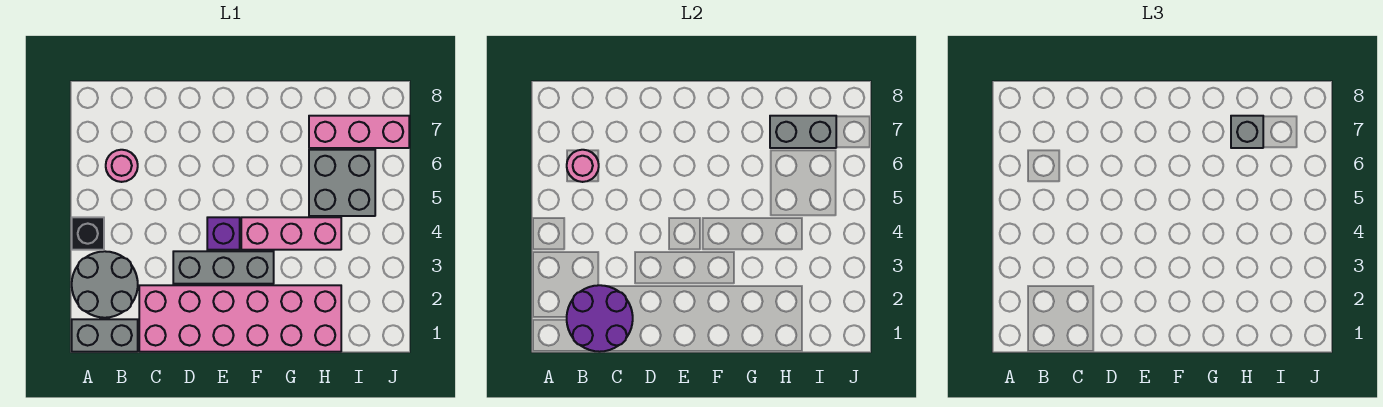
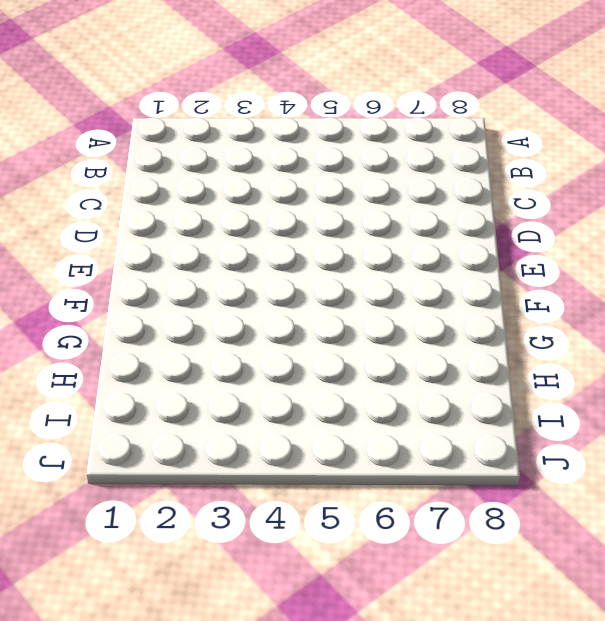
none -> grey 1x2 brick [72,319,138,352]
none -> grey 2x2 round brick [72,251,138,318]
none -> black 1x1 brick [72,217,104,250]

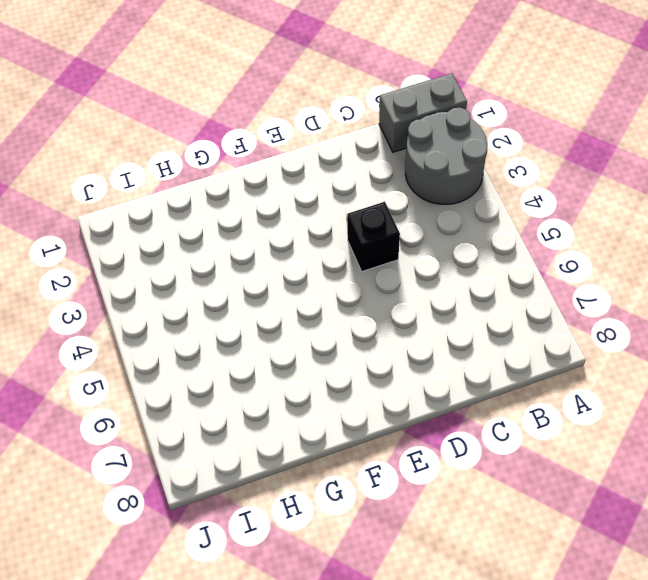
black 1x1 brick [347,202,400,271] -> black 1x1 brick moved to [72,217,104,250]
none -> pink 1x1 round brick [106,150,138,182]
none -> pink 2x6 brick [139,285,341,352]
none -> grey 1x3 brick [173,251,274,284]

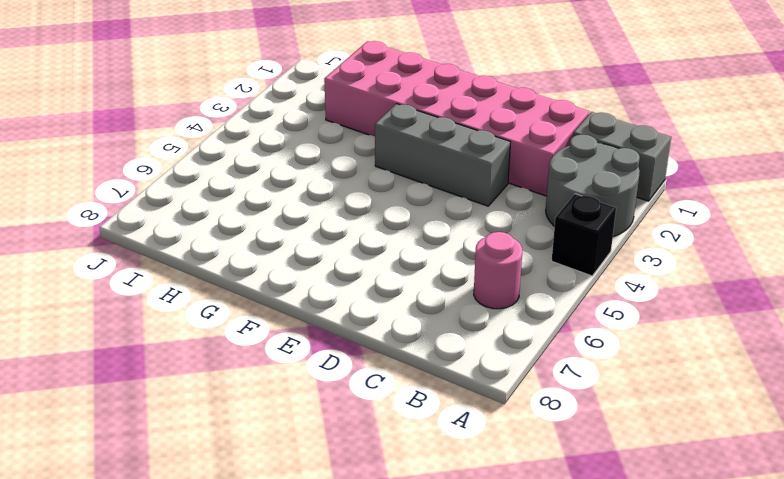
none -> purple 1x1 brick [207,217,240,250]
none -> pink 1x3 brick [241,217,341,250]
none -> grey 2x2 brick [309,150,375,216]

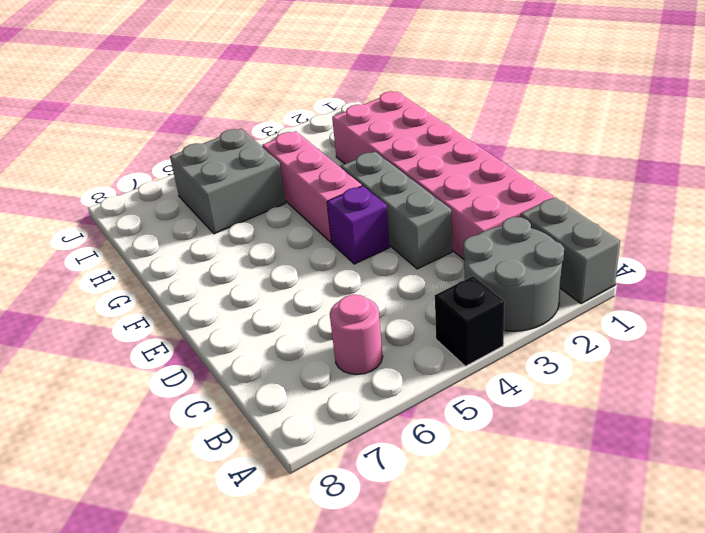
none -> pink 1x3 brick [309,116,409,148]
none -> purple 2x2 round brick [567,285,633,352]
none -> pink 1x1 round brick [567,150,599,182]

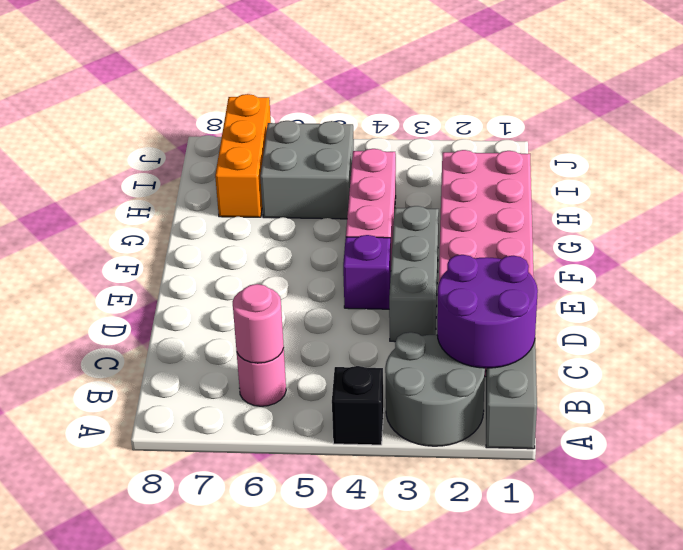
orange 1x3 brick [215,94,271,217] -> pink 1x3 brick [309,116,409,148]
none -> grey 1x2 brick [770,116,836,148]
none -> grey 1x1 brick [1231,116,1263,148]

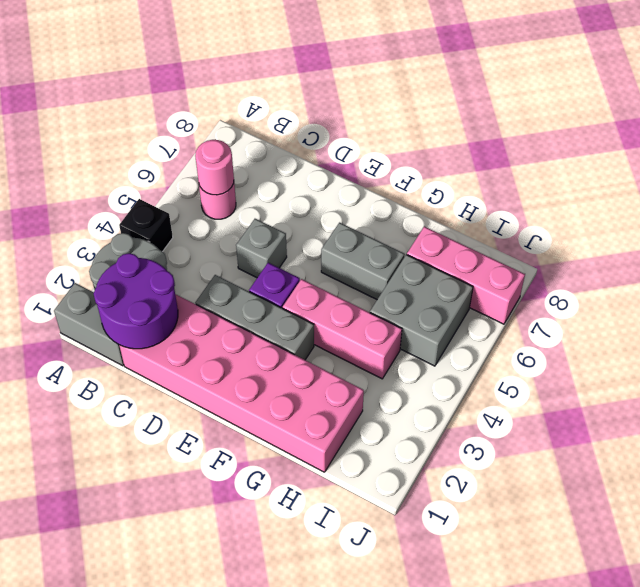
grey 1x1 brick [236,219,287,278] -> grey 1x1 brick moved to [1231,116,1263,148]
grey 1x2 brick [321,223,405,299] -> grey 1x2 brick moved to [770,116,836,148]

